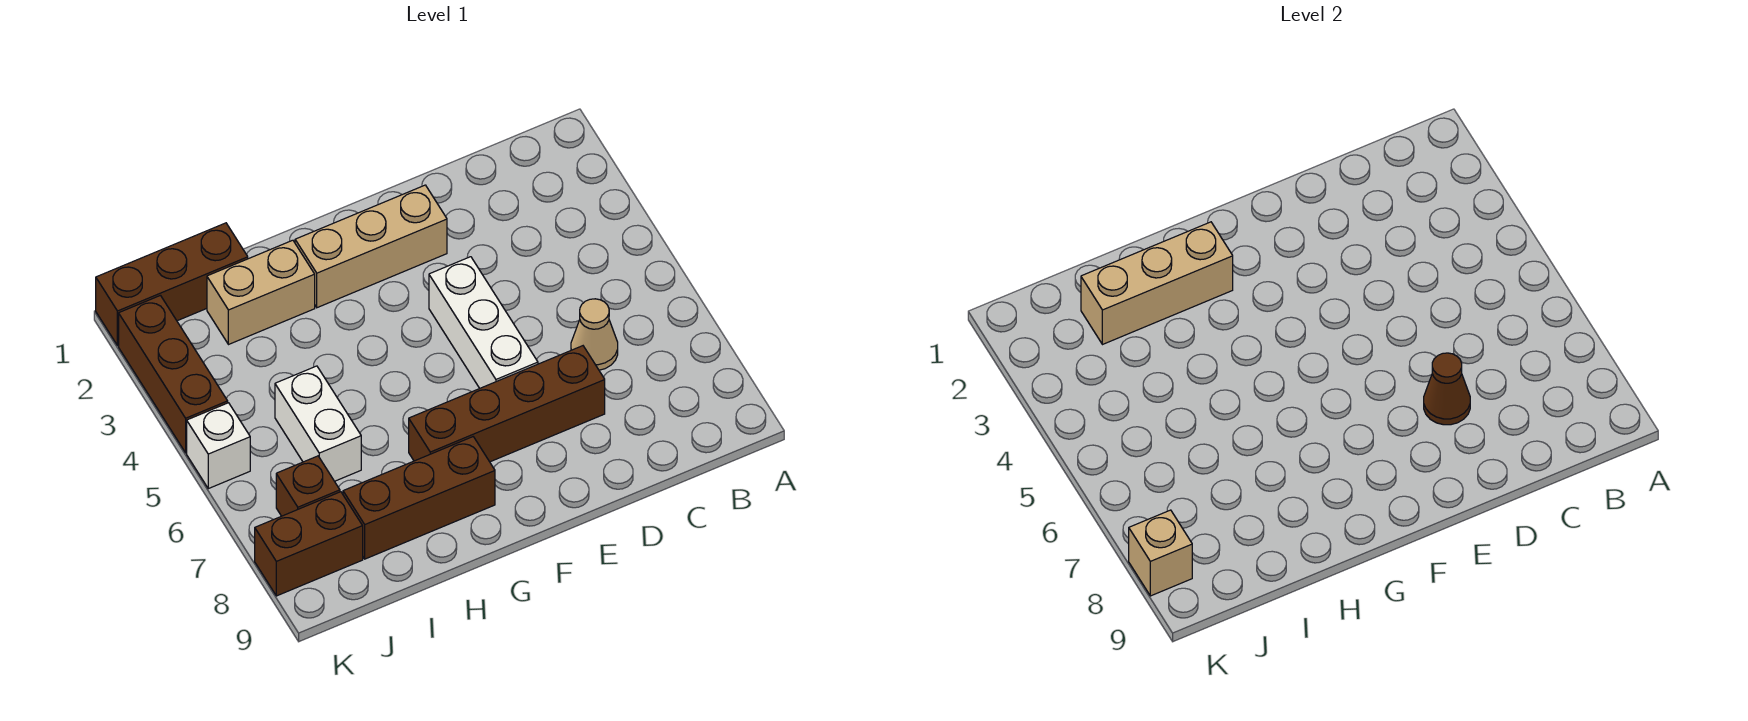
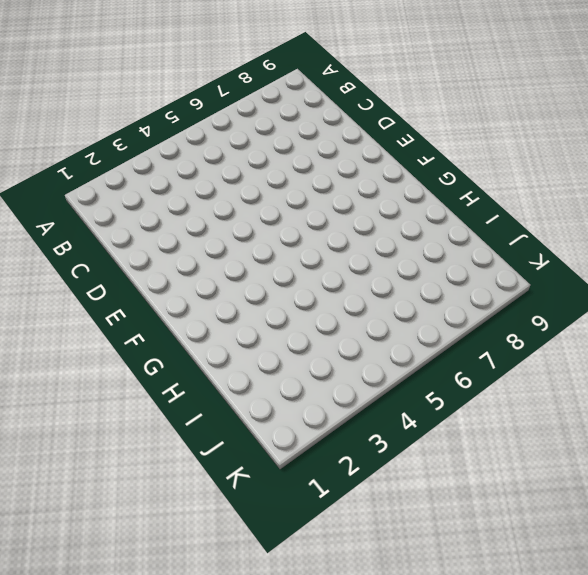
none -> tan 1x1 cone [571,299,618,370]
none -> brown 1x4 brick [409,346,605,462]
none -> tan 1x3 brick [295,185,447,308]

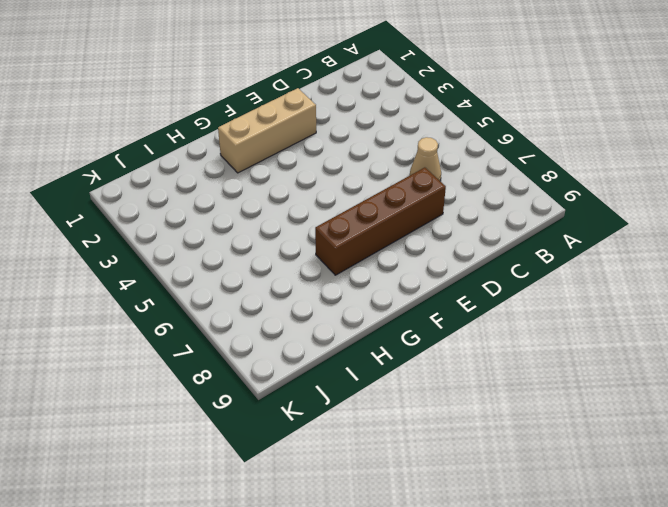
none -> white 1x3 brick [429,257,538,388]
none -> brown 1x3 brick [343,437,495,559]
none -> tan 1x2 brick [207,240,315,345]

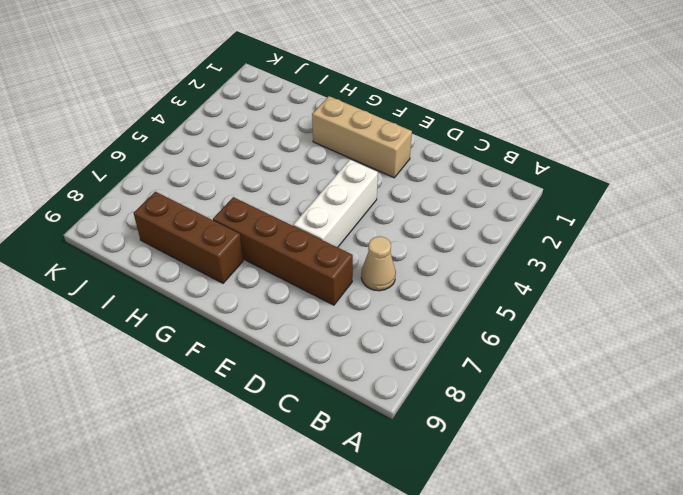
none -> tan 1x2 brick [207,240,315,345]
none -> brown 1x3 brick [96,223,248,346]
none -> white 1x2 brick [275,366,361,481]

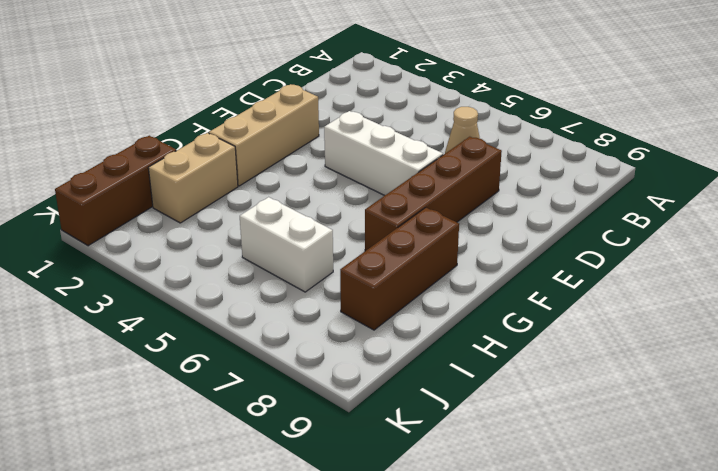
none -> brown 1x1 brick [276,456,340,516]
none -> brown 1x2 brick [255,492,363,596]
none -> brown 1x3 brick [119,295,228,453]

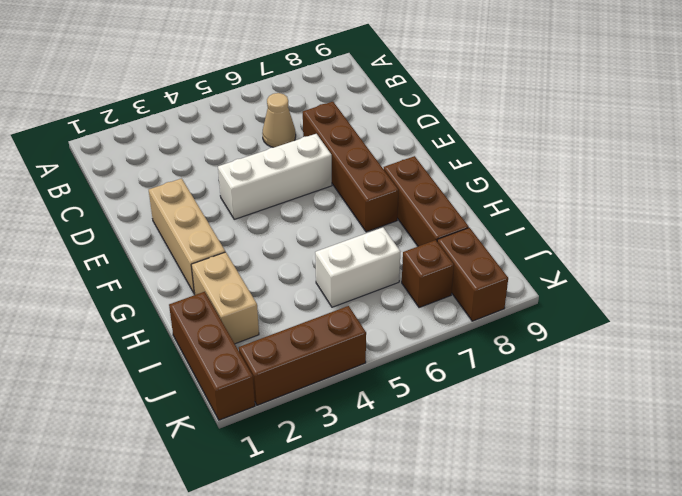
none -> white 1x1 brick [187,403,250,489]
none -> brown 1x1 cone [1424,353,1470,425]
none -> tan 1x3 brick [1081,222,1233,345]

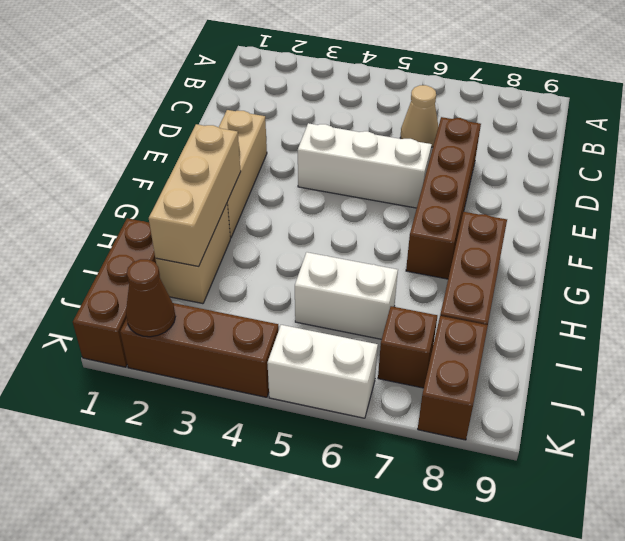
brown 1x1 cone [126,259,175,337] -> brown 1x1 cone moved to [1424,353,1470,425]
white 1x2 brick [267,325,378,418] -> white 1x1 brick [187,403,250,489]
none -> tan 1x1 brick [1129,510,1192,596]

